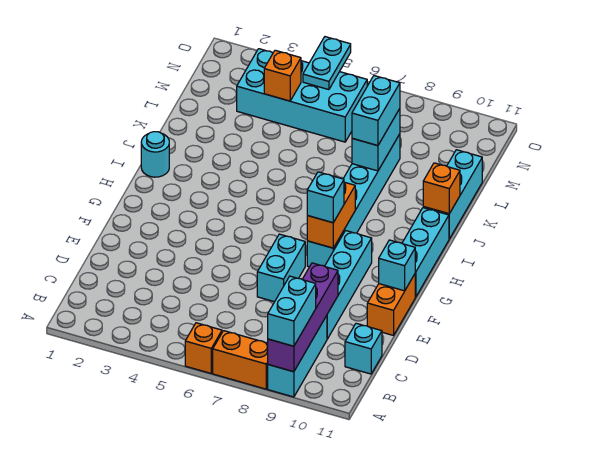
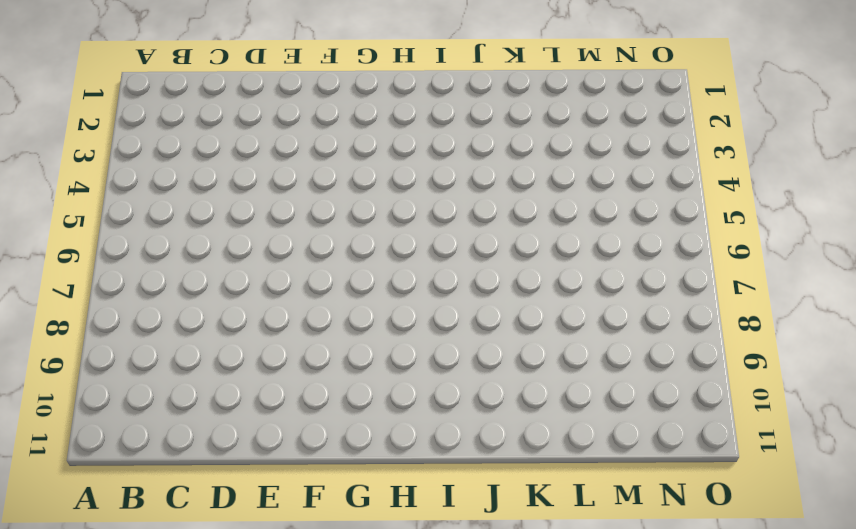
none -> orange 1x1 brick [185,323,222,373]
none -> orange 1x2 brick [213,331,268,389]
none -> cyan 1x3 brick [268,316,327,397]

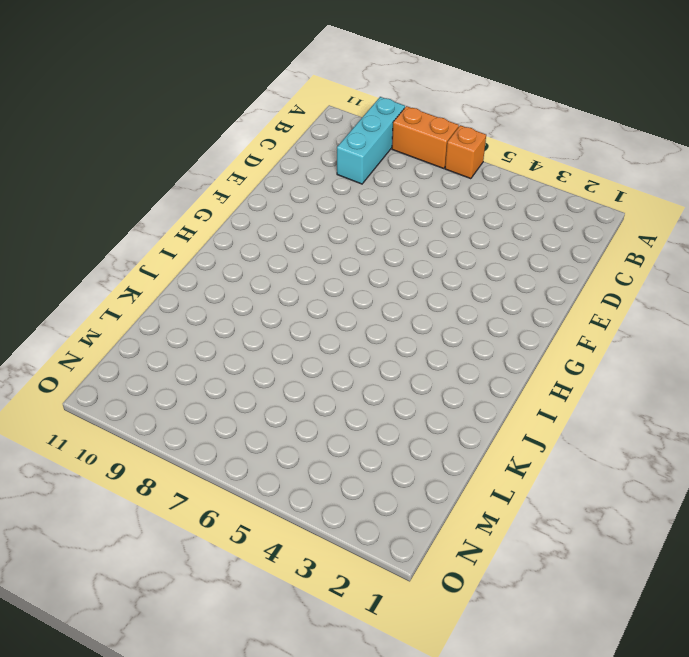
none -> cyan 1x1 brick [345,323,382,374]
none -> cyan 1x4 brick [325,231,372,339]
none -> cyan 1x2 brick [257,234,305,302]

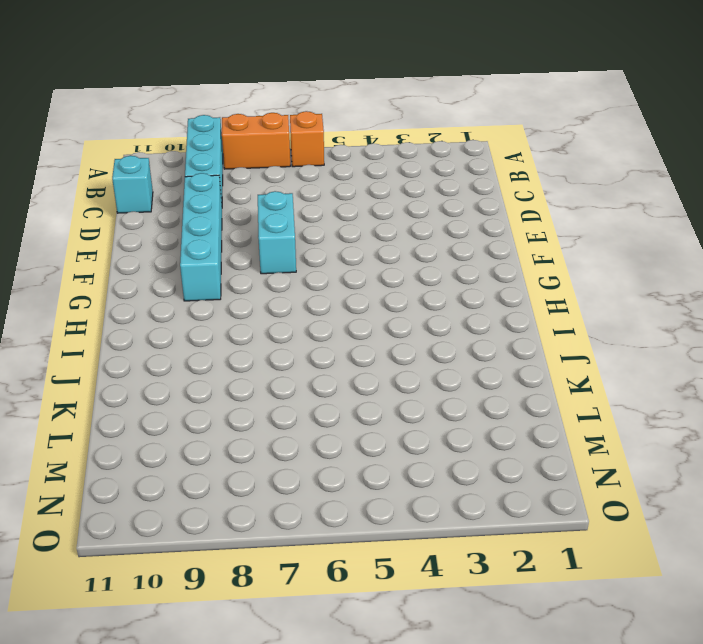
none -> orange 1x2 brick [367,274,415,335]
none -> cyan 1x6 brick [307,134,400,267]
none -> cyan 1x3 brick [402,208,449,297]

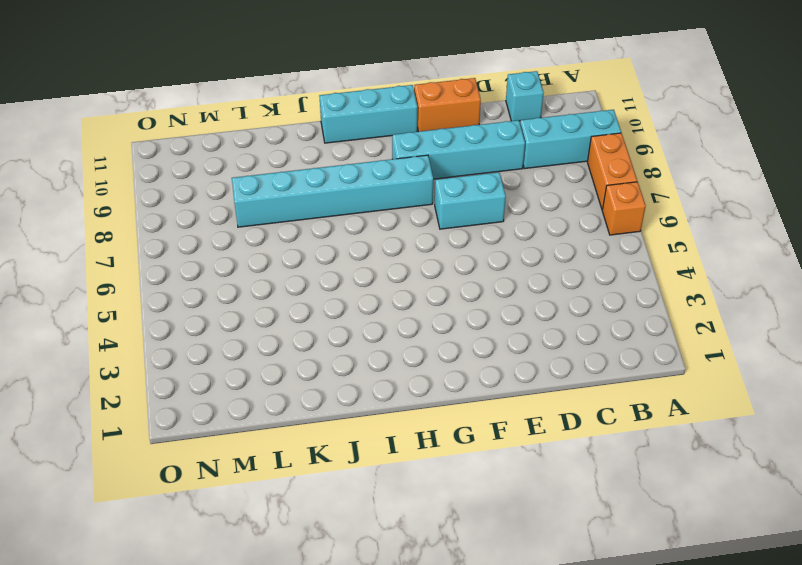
none -> cyan 1x1 round brick [141,132,169,177]
none -> cyan 1x3 brick [423,150,482,239]
none -> cyan 2x4 brick [237,49,367,142]

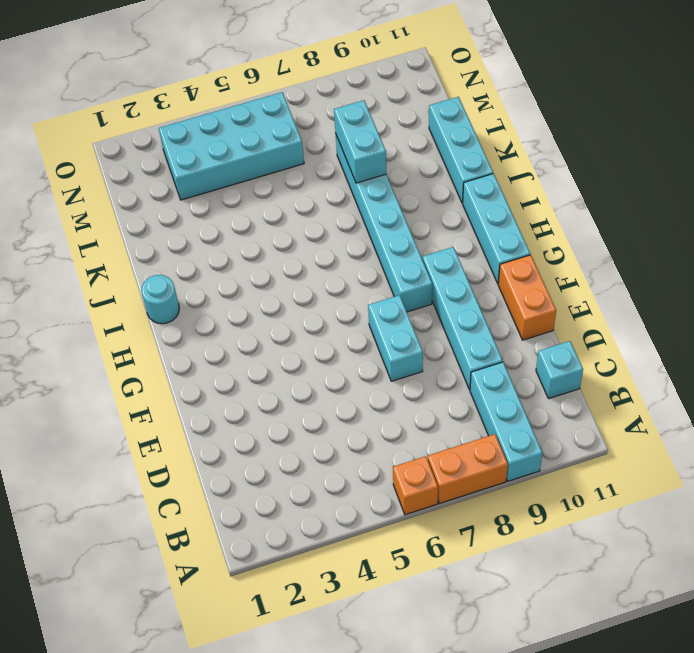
none -> purple 1x4 brick [268,263,338,372]
none -> cyan 1x1 brick [379,240,415,291]
none -> orange 1x2 brick [307,182,355,248]

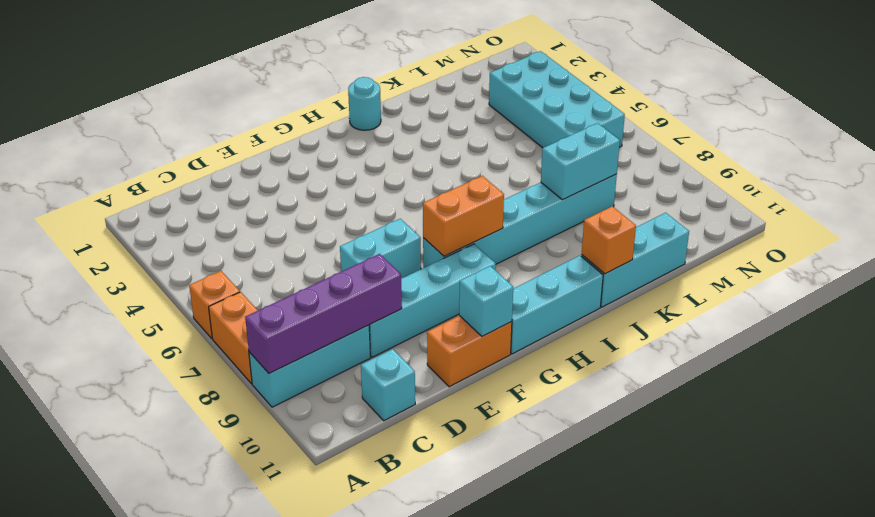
none -> orange 1x1 brick [264,50,301,101]
none -> cyan 1x2 plate [303,37,351,90]
none -> cyan 1x2 brick [268,276,316,346]

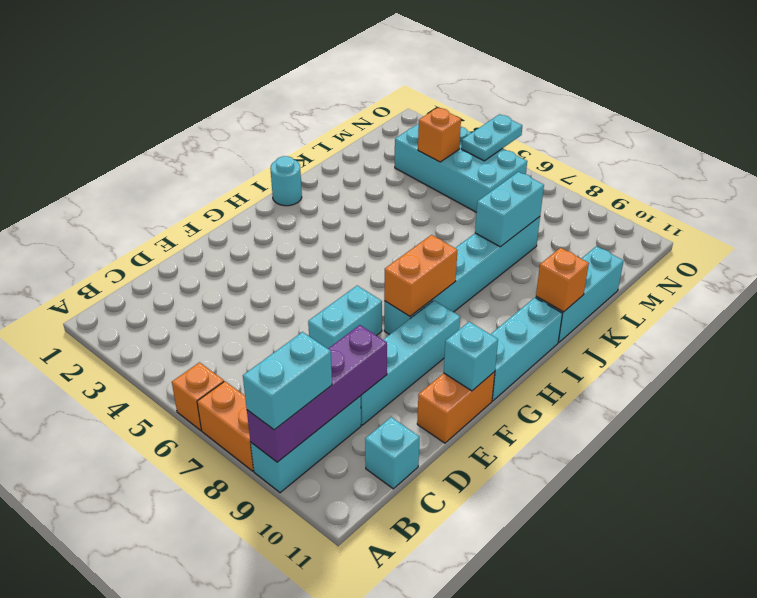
none -> cyan 1x1 brick [307,172,344,223]
none -> cyan 1x2 brick [352,76,400,146]

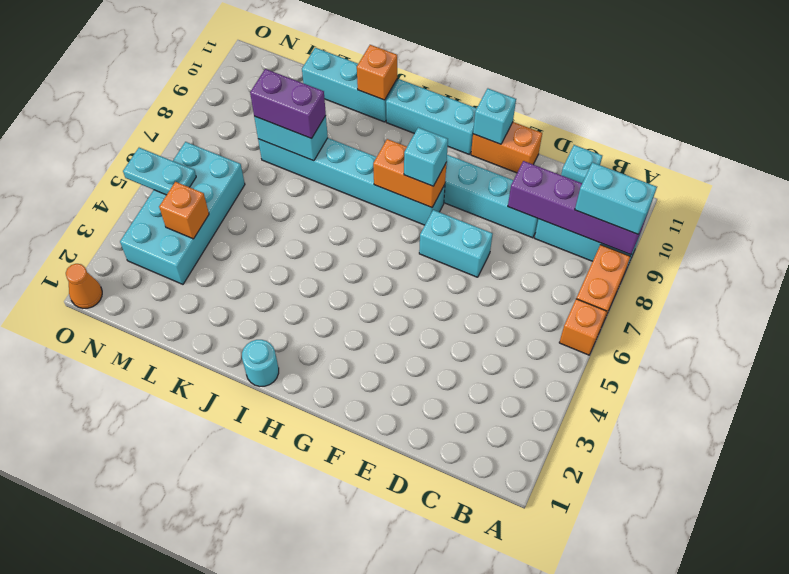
purple 1x2 brick [250,69,326,139] -> cyan 1x2 brick [352,76,400,146]
orange 1x1 cone [66,264,102,308] -> none

